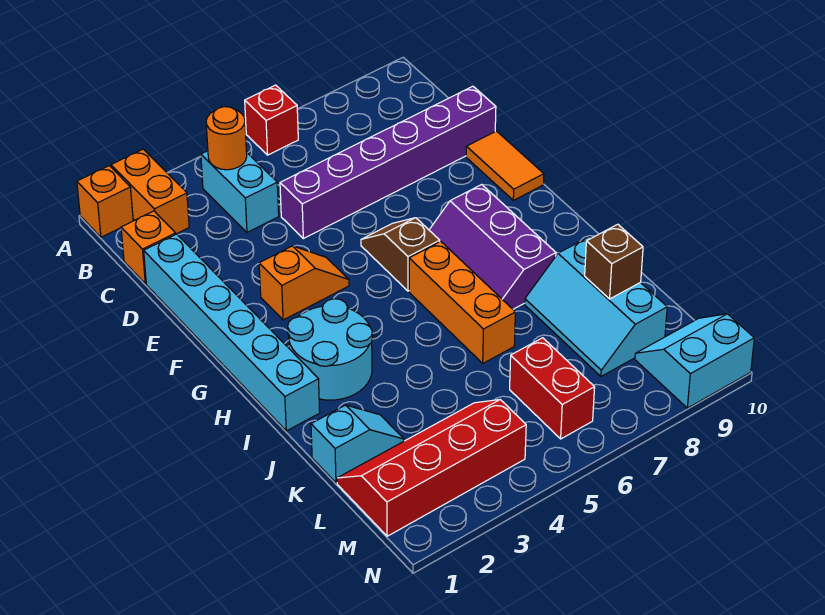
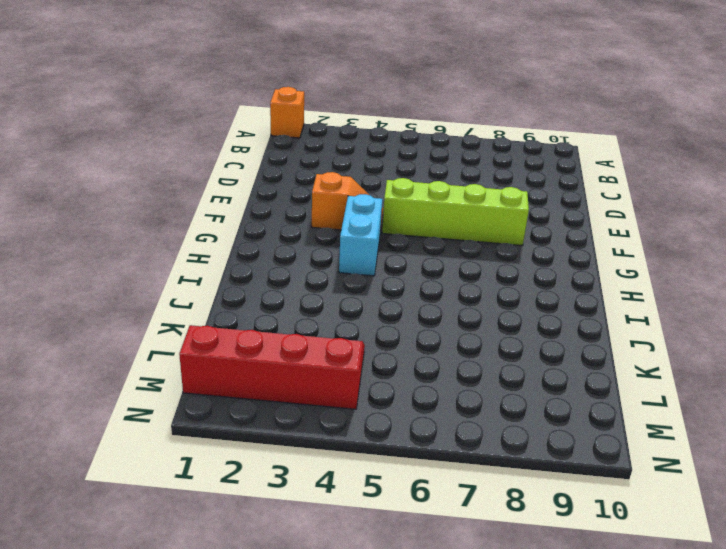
lime 1x4 brick [382,178,529,246] -> brown 1x2 slope [361,218,440,291]
cyan 1x2 brick [339,194,382,276] -> cyan 1x2 brick moved to [201,151,279,232]
none -> orange 1x2 brick [111,149,189,234]
none -> red 1x1 brick [245,85,298,155]
none -> orange 1x1 brick [121,211,176,284]

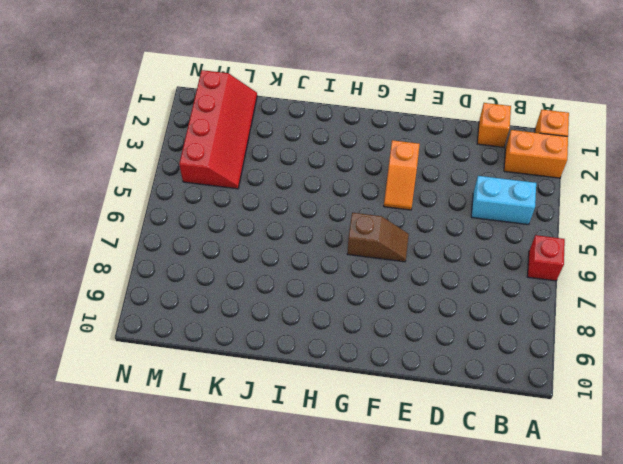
none -> cyan 1x6 brick [144,234,320,431]
none -> purple 1x6 brick [280,86,496,239]
none -> orange 1x2 tile [466,131,544,200]

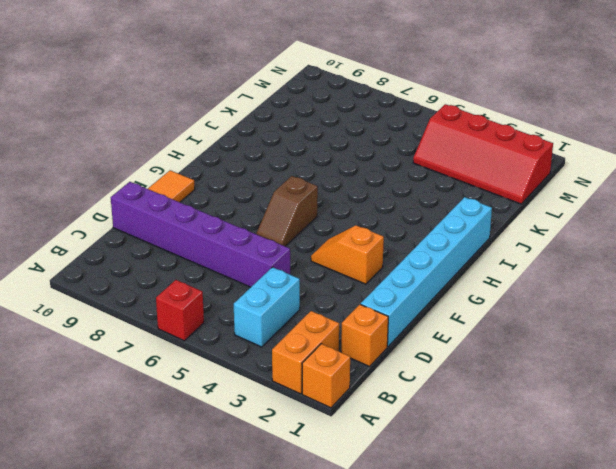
none -> purple 2x3 slope [429,185,556,309]
none -> cyan 2x2 round brick [288,299,373,400]
none -> orange 1x3 brick [409,242,515,363]

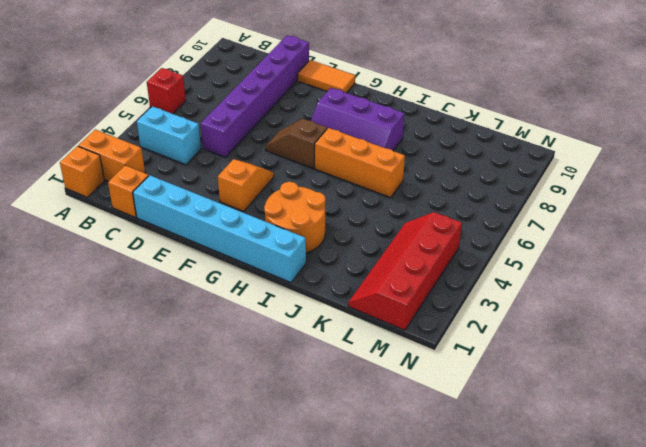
orange 2x2 round brick [264,182,326,253] -> cyan 2x2 round brick [288,299,373,400]
none -> cyan 2x3 slope [525,237,667,376]
none -> cyan 1x2 slope [311,405,404,483]
none -> red 1x2 brick [510,338,595,439]

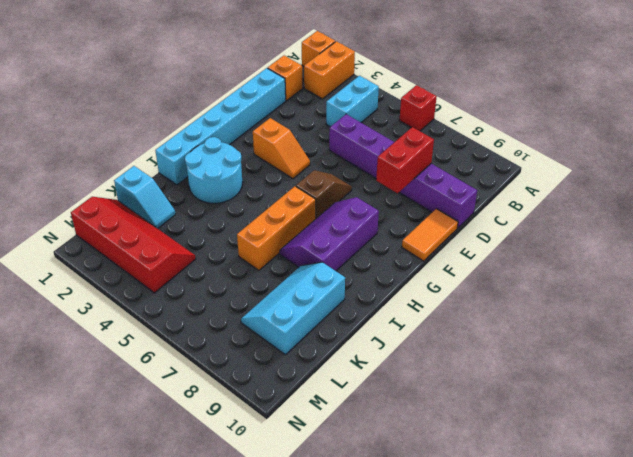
red 1x2 brick [376,127,434,194] -> red 1x2 brick moved to [510,338,595,439]
none -> cyan 2x2 slope [635,314,754,408]
none -> orange 1x1 round brick [206,107,247,170]
none -> brown 1x1 brick [585,224,643,299]

